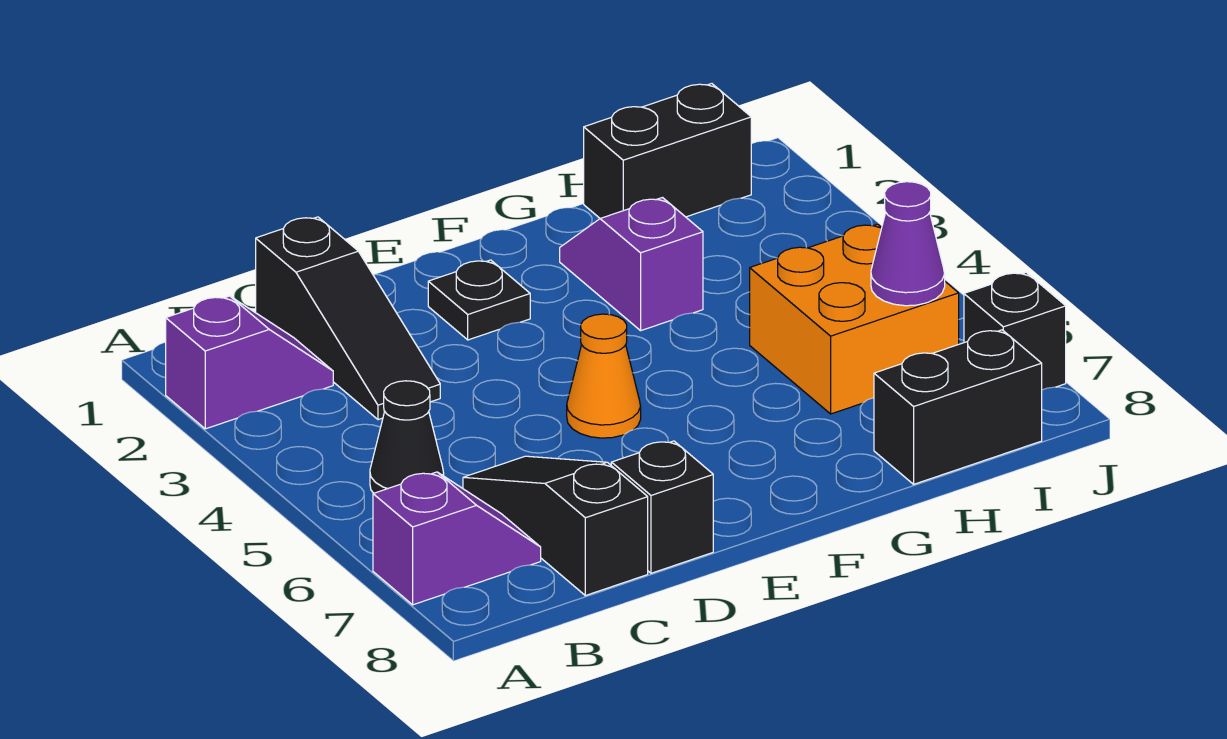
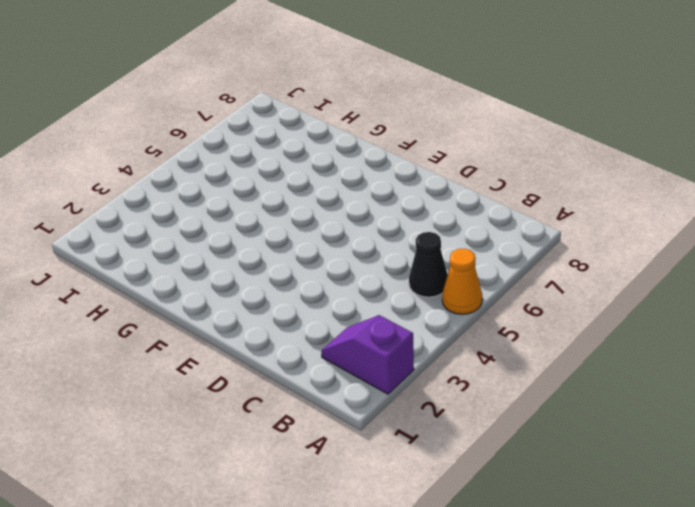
orange 1x1 cone [442,249,482,314] -> orange 1x1 cone moved to [567,314,641,438]
none -> purple 1x2 slope [373,472,541,605]
none -> black 1x3 slope [256,217,440,420]
none -> black 1x3 slope [463,456,648,596]

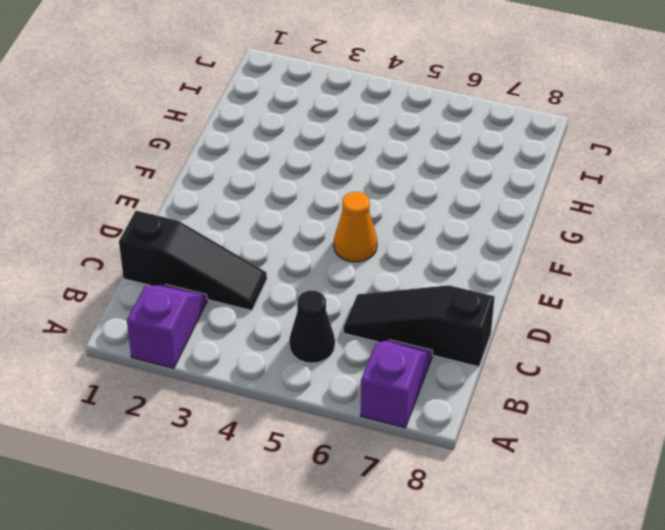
none -> black 1x1 brick [611,441,713,573]
none -> black 1x1 plate [428,260,530,340]
none -> purple 1x2 slope [560,198,703,331]

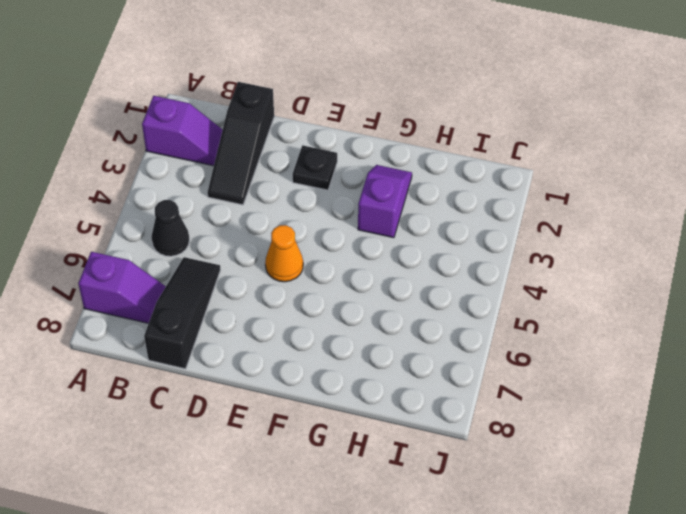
none -> black 1x1 brick [611,441,713,573]
none -> black 1x2 brick [584,84,751,218]
none -> orange 2x2 brick [750,224,959,414]

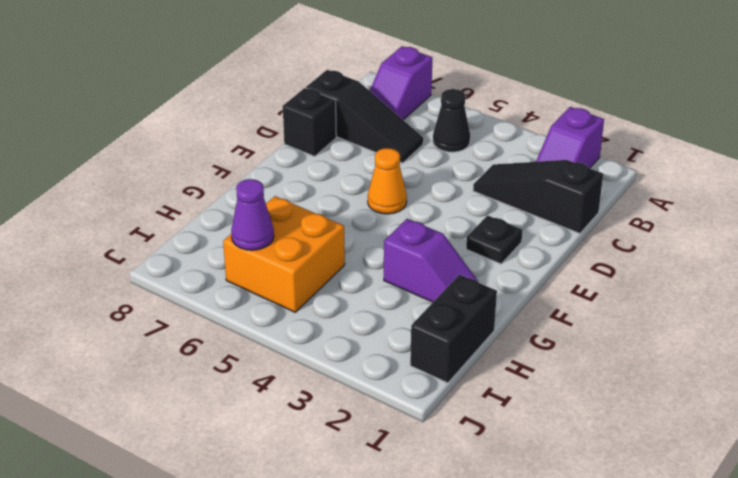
none -> black 1x2 brick [874,330,1042,484]
none -> black 1x1 brick [964,272,1066,390]

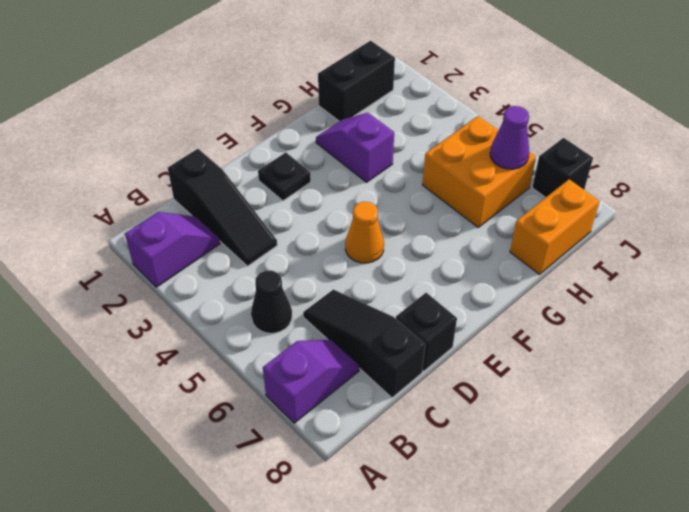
orange 1x2 brick [510,179,600,274] -> black 1x2 brick [874,330,1042,484]

